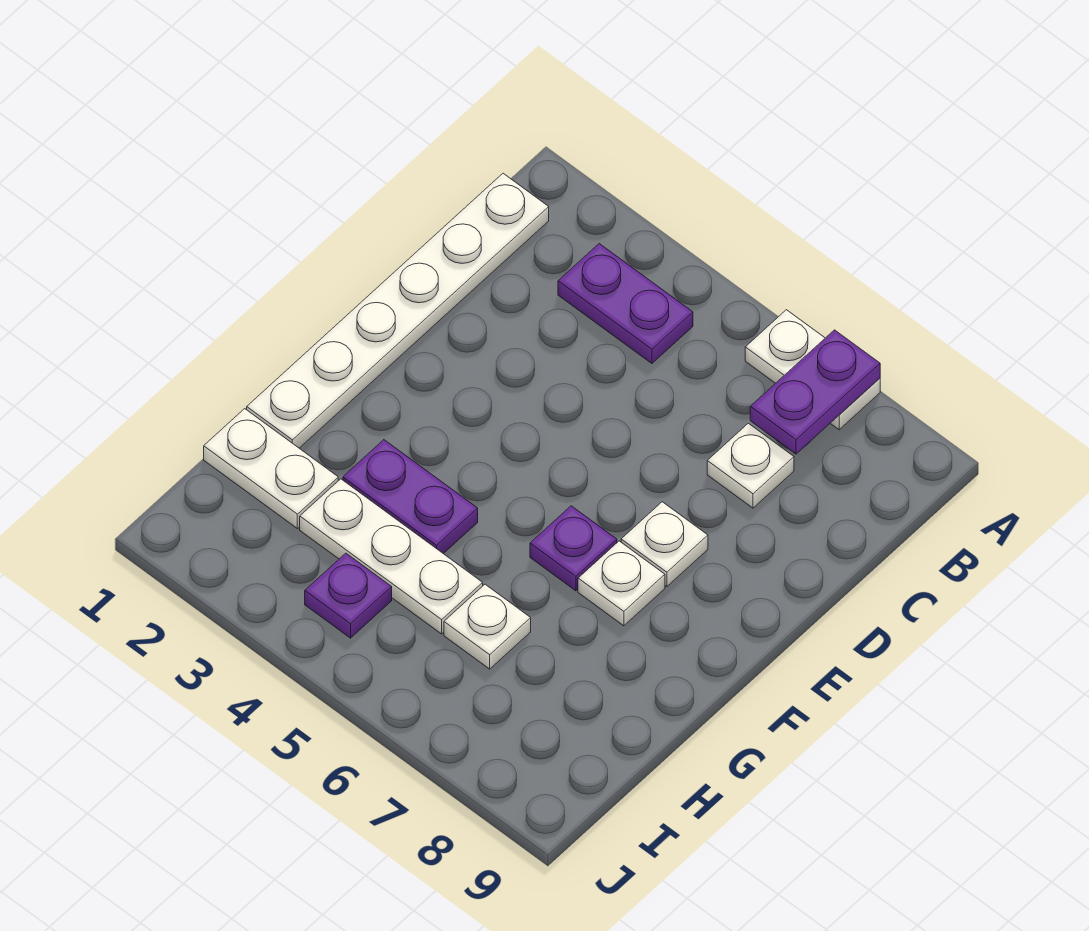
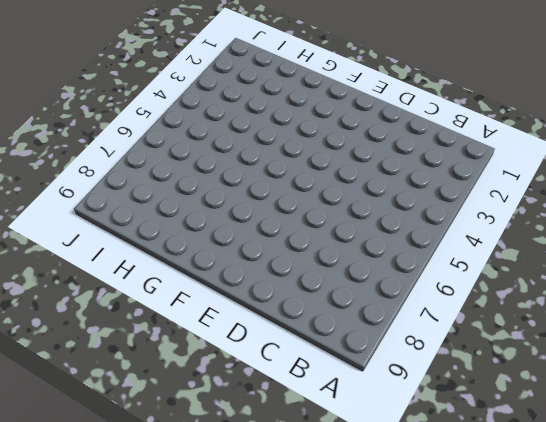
none -> white 1x2 plate [745,310,880,430]
none -> white 1x6 plate [247,173,549,448]
none -> purple 1x2 plate [558,244,693,363]

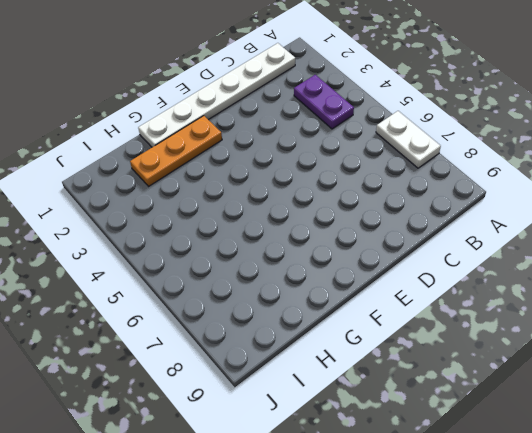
orange 1x3 plate [130,116,222,186] -> white 1x2 plate [204,409,338,529]
none -> white 1x1 plate [707,423,794,508]
none -> white 1x1 plate [621,502,708,587]
none -> purple 1x1 plate [530,506,617,591]

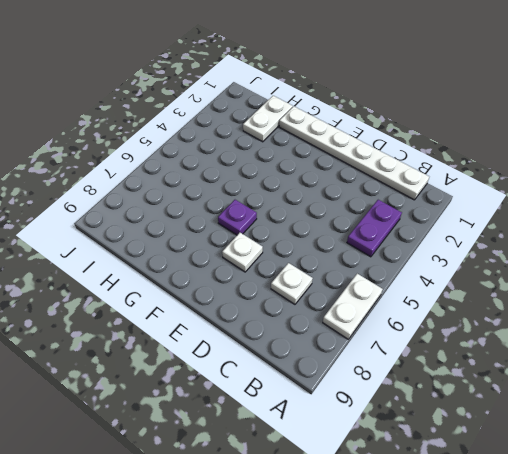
none -> white 1x1 plate [578,541,665,626]
none -> purple 1x2 plate [343,440,478,554]
none -> white 1x3 plate [300,479,483,634]

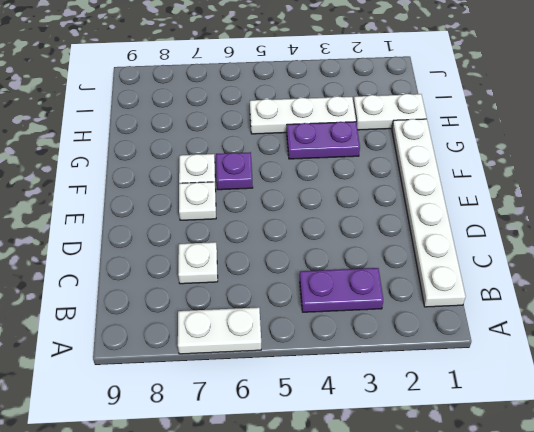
none -> white 1x1 plate [444,584,531,669]
none -> purple 1x1 plate [305,553,392,638]
none -> purple 1x2 plate [750,330,880,454]

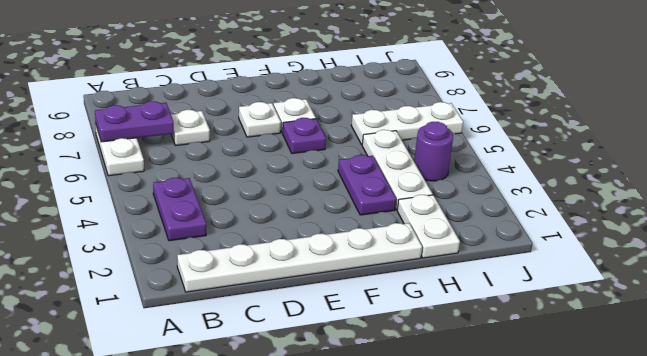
white 1x3 plate [351,102,463,145] -> white 1x1 plate [444,584,531,669]
purple 1x1 round brick [414,122,453,181] -> purple 1x1 plate [305,553,392,638]

